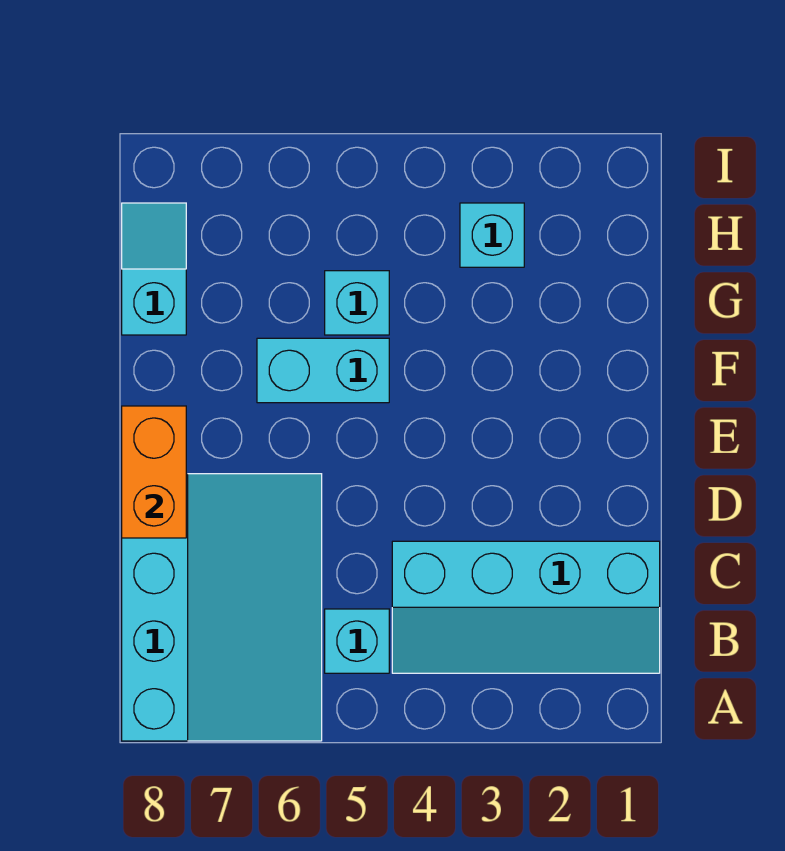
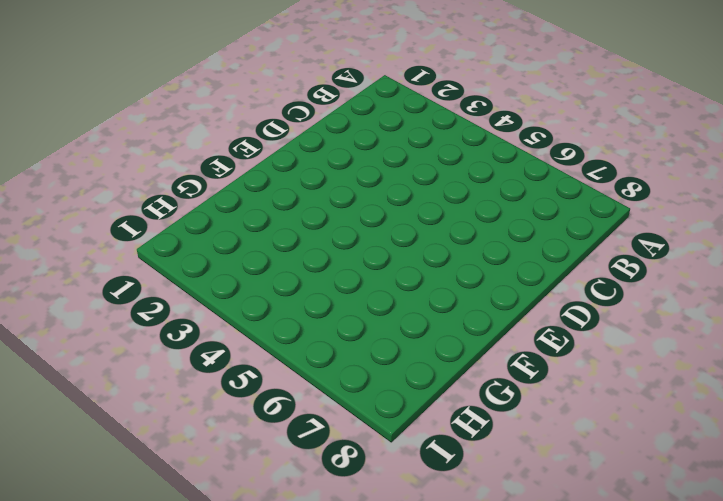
none -> cyan 3x4 slope [122,474,322,741]
none -> cyan 2x4 slope [392,541,660,673]

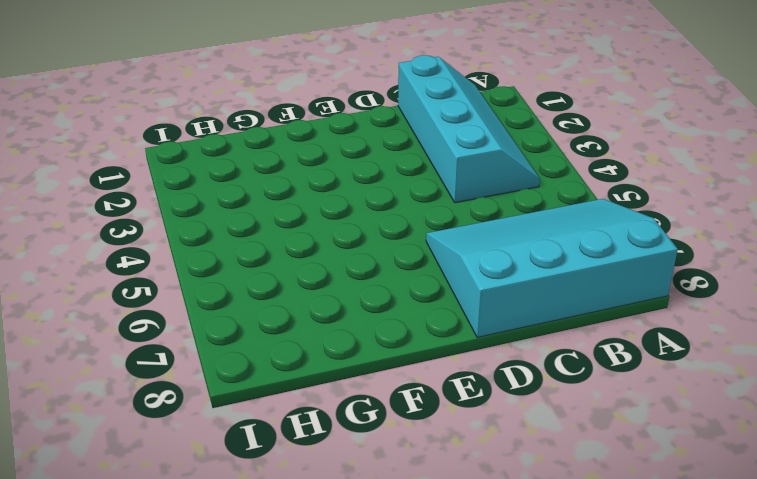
none -> cyan 1x1 brick [325,609,389,673]
none -> cyan 1x2 brick [257,338,389,403]

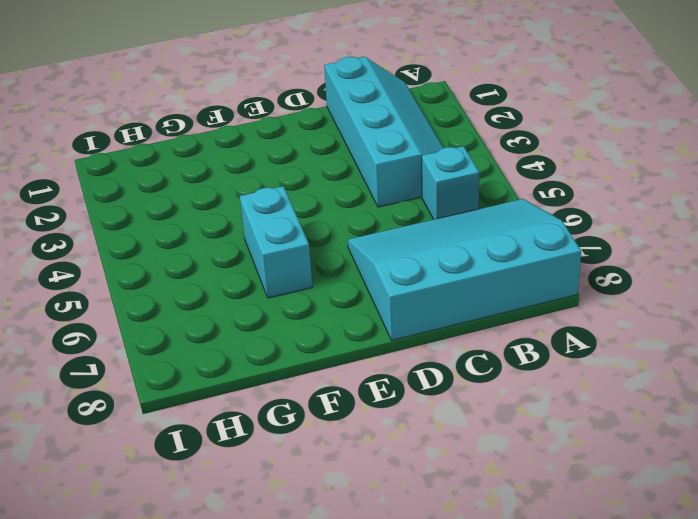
none -> cyan 1x1 brick [325,271,389,335]
none -> cyan 1x2 slope [122,203,186,335]

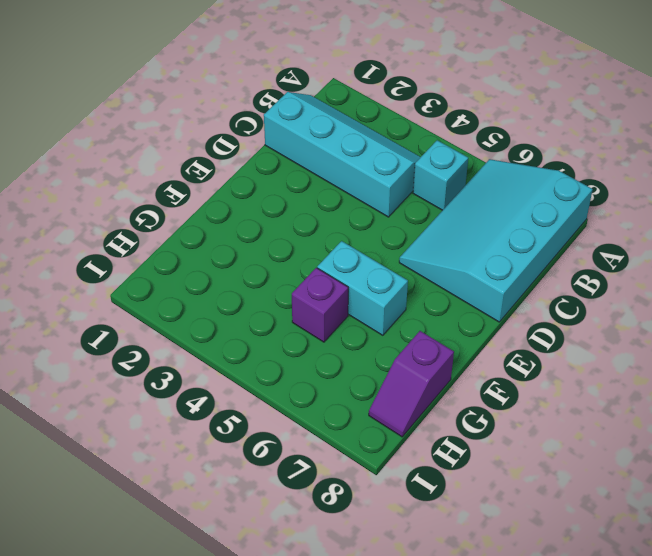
purple 1x1 brick [292,268,348,342] -> cyan 1x1 brick [325,271,389,335]
purple 1x2 slope [369,331,454,437] -> cyan 1x2 slope [122,203,186,335]
none -> cyan 1x1 brick [460,203,524,267]
none -> orange 1x2 brick [122,406,186,538]

